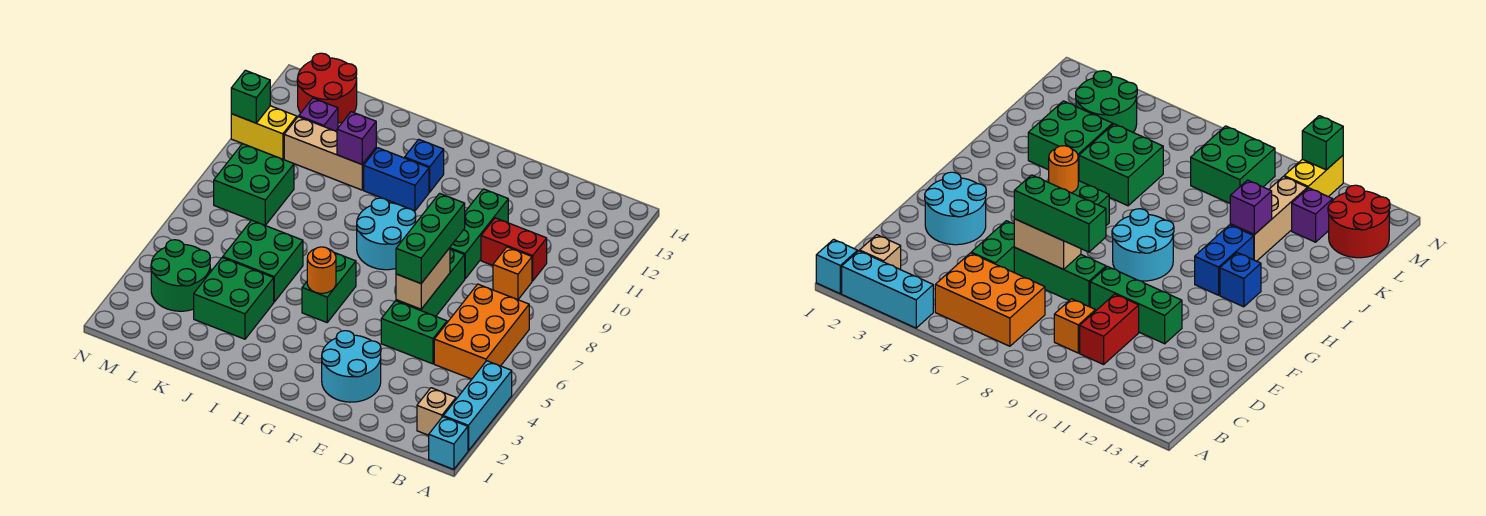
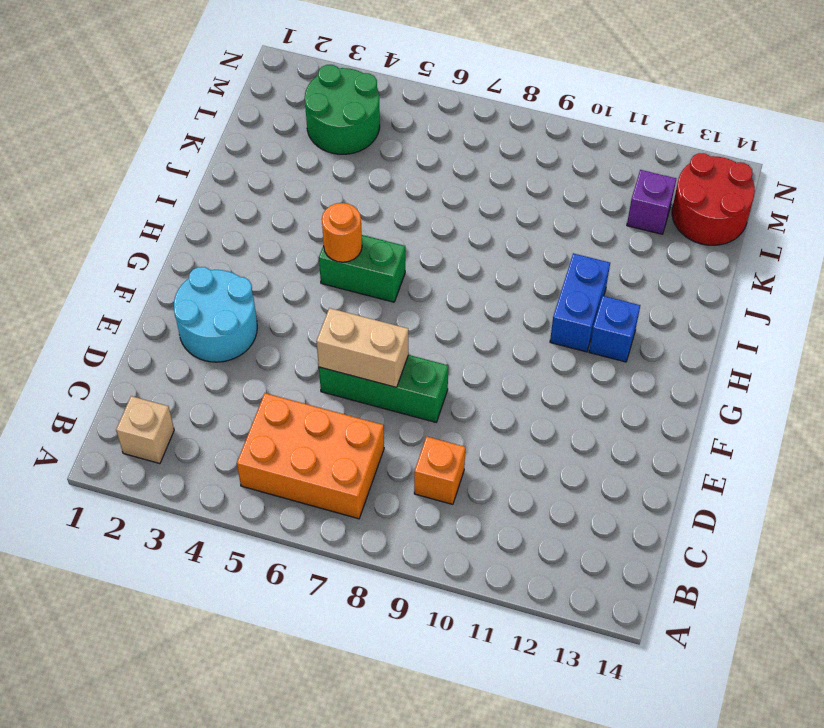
none -> cyan 1x1 brick [429,417,468,469]
none -> cyan 1x3 brick [443,361,512,451]
none -> red 1x2 brick [481,218,547,281]

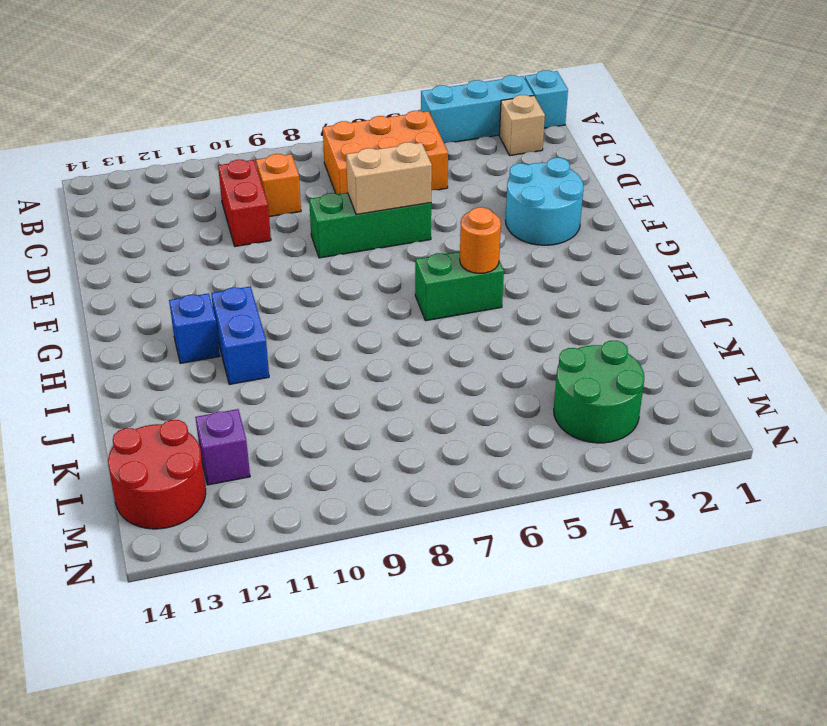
none -> green 1x2 brick [381,301,447,364]
none -> green 1x3 brick [450,189,508,279]
none -> cyan 2x2 round brick [357,198,416,270]

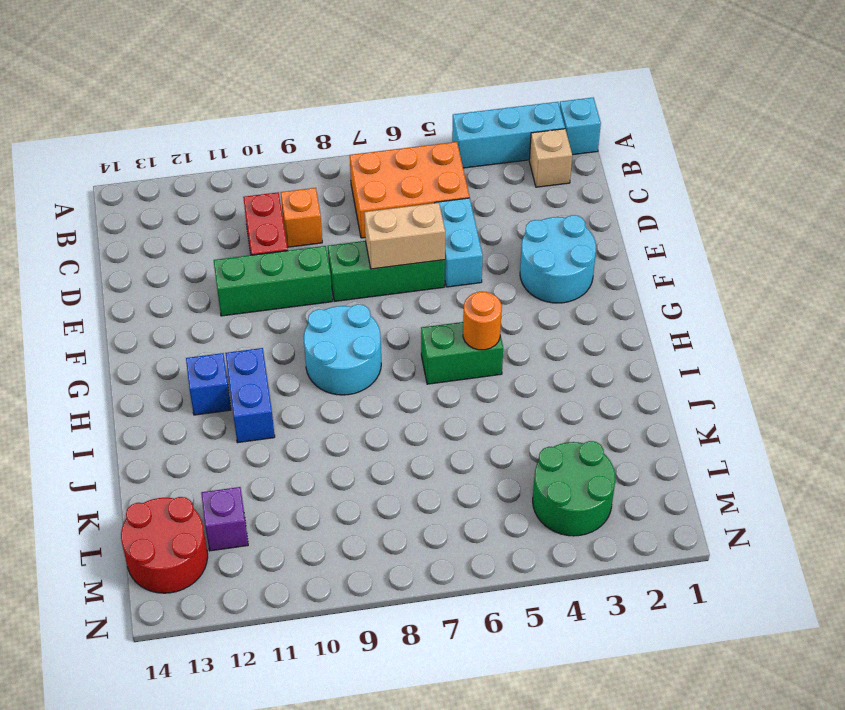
cyan 1x2 brick [435,198,483,287] -> green 1x2 brick [381,301,447,364]
none -> green 2x2 brick [194,257,274,339]
none -> green 2x2 brick [223,220,303,302]
none -> tan 1x3 brick [284,117,376,190]

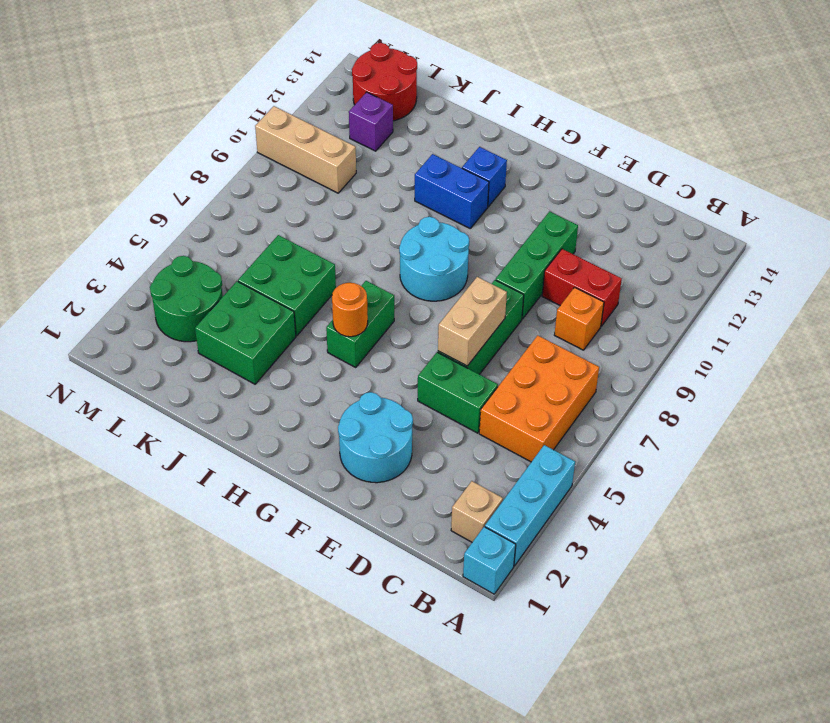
tan 1x3 brick [255,106,356,193] -> tan 1x3 brick moved to [284,117,376,190]
none -> green 2x2 brick [214,144,294,225]
none -> yellow 1x2 brick [231,106,297,159]
none -> purple 1x1 brick [337,112,376,164]

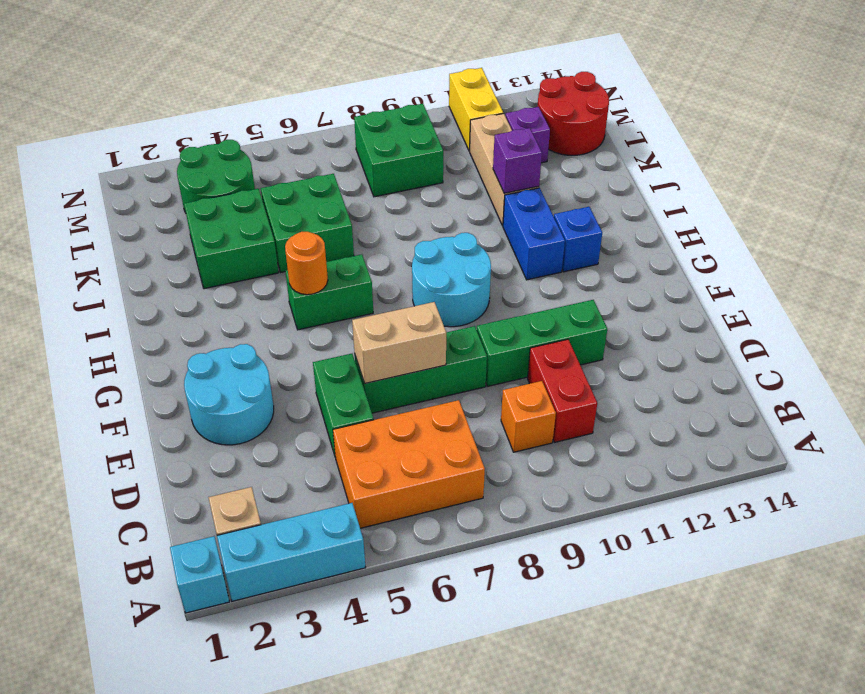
none -> green 1x1 brick [231,70,270,123]
none -> green 1x3 brick [396,193,465,283]

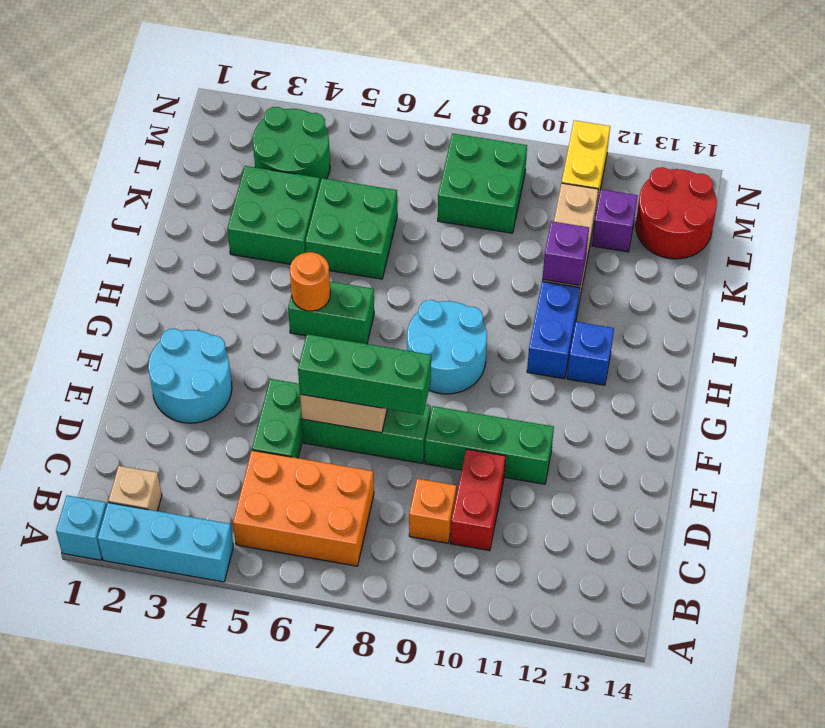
none -> green 1x1 brick [231,70,270,123]

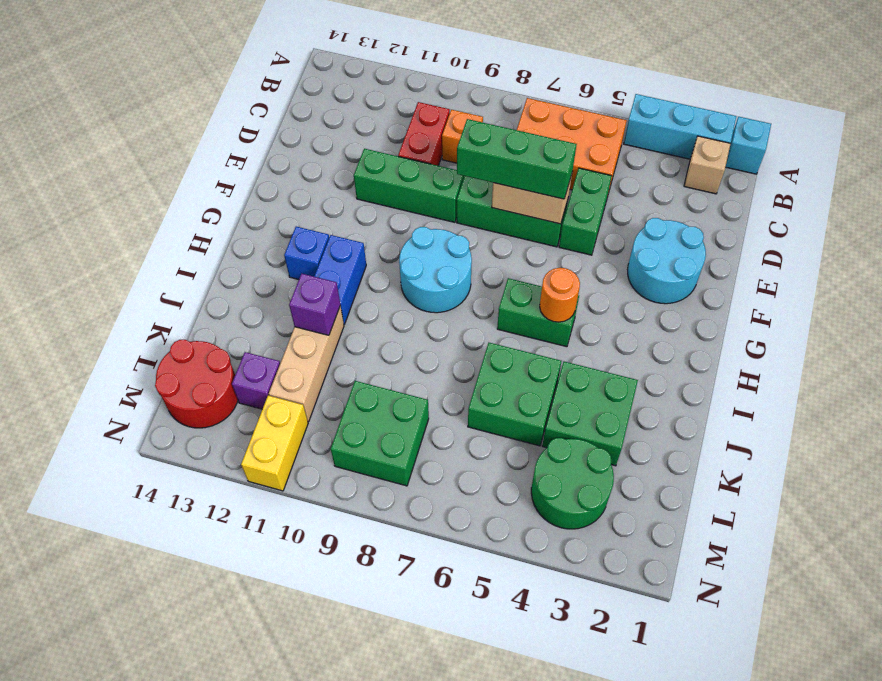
none -> green 1x1 brick [231,70,270,123]

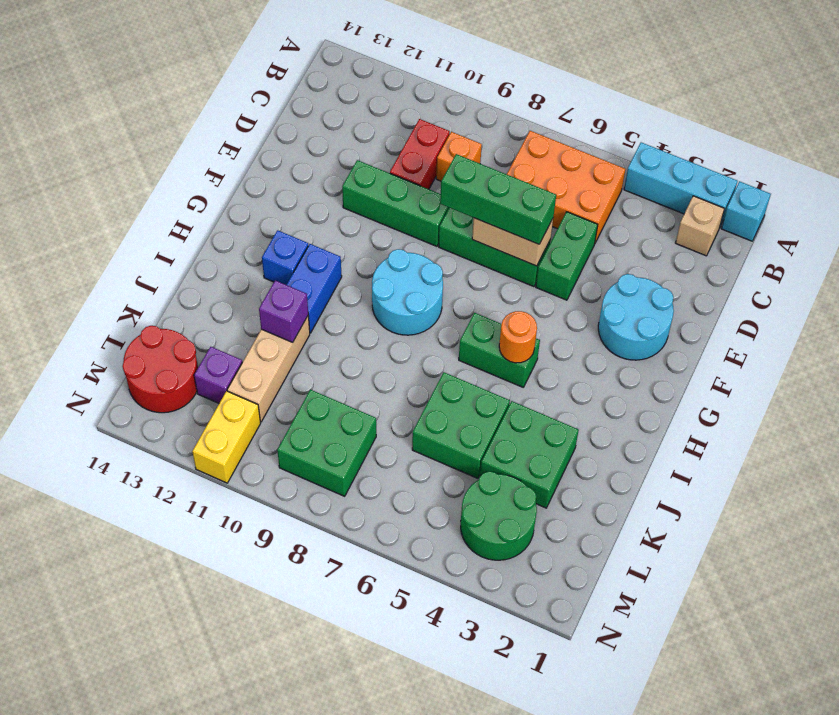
none -> green 1x1 brick [231,70,270,123]

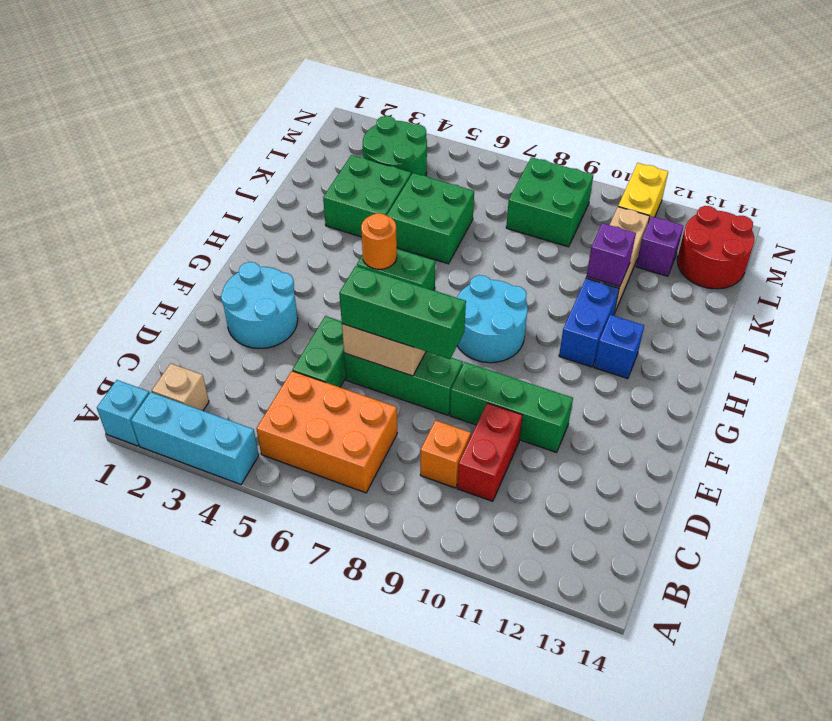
none -> green 1x1 brick [231,70,270,123]

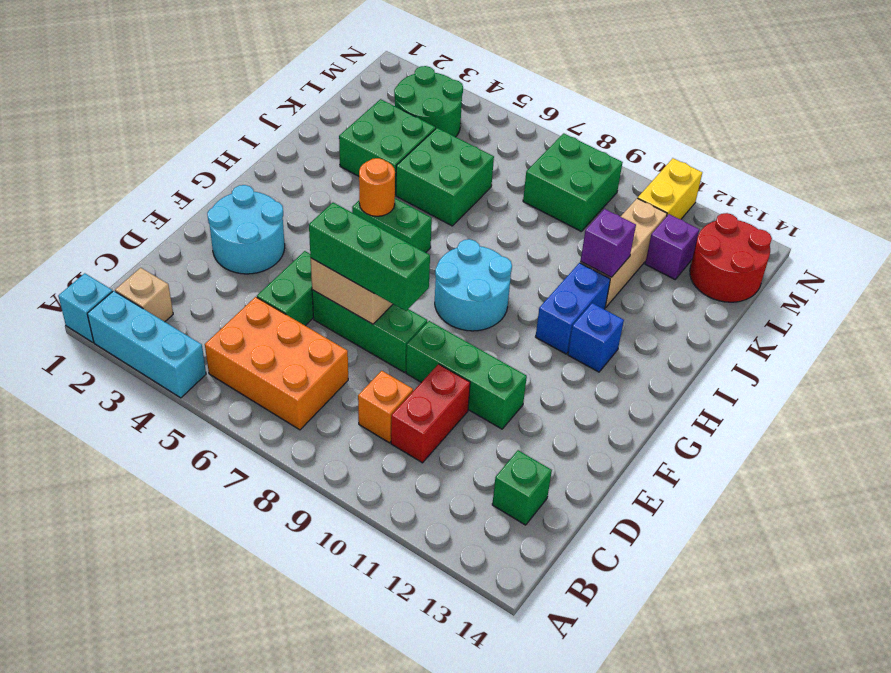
green 1x1 brick [492,450,552,525] -> green 1x1 brick moved to [231,70,270,123]

